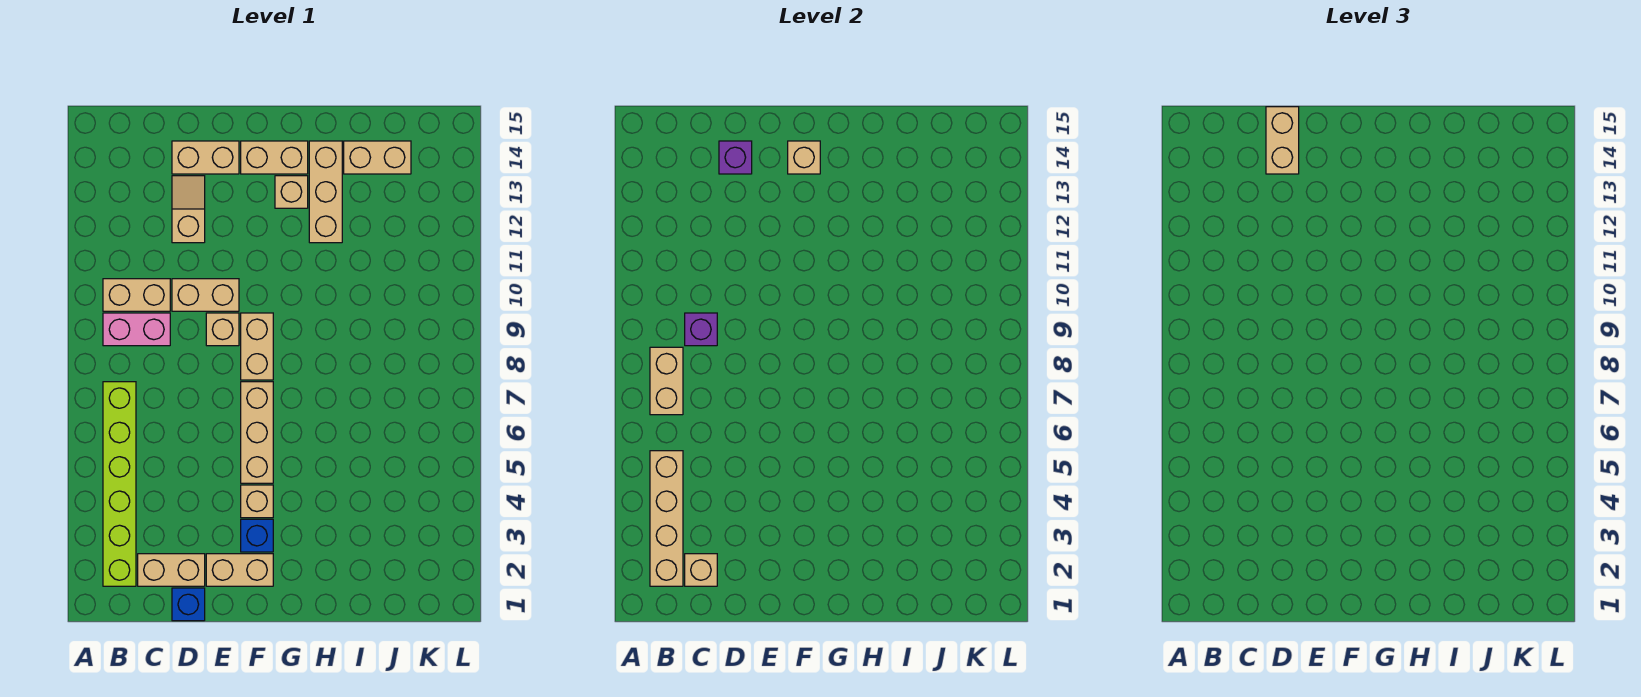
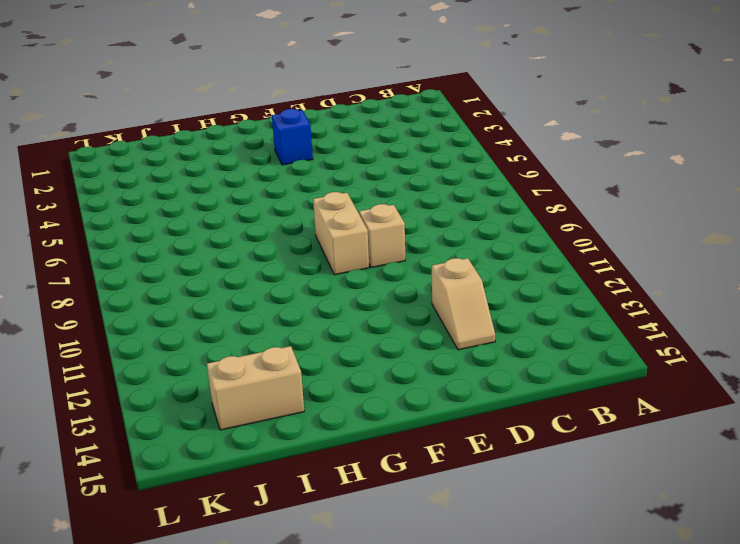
none -> lime 1x6 brick [103,382,136,586]
none -> pink 1x2 brick [103,313,170,346]
none -> tan 1x2 brick [103,279,170,311]

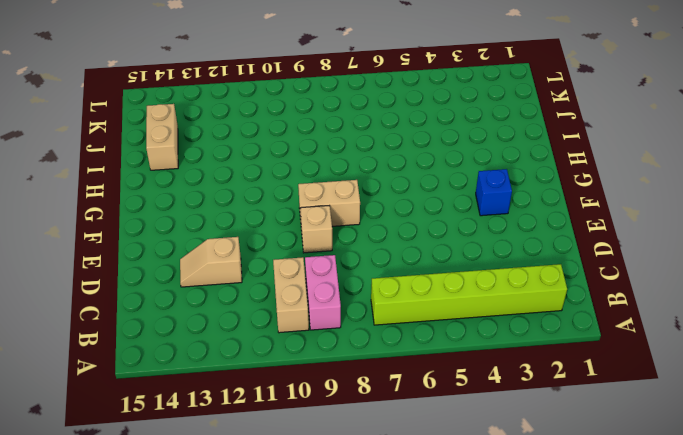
none -> tan 1x2 brick [138,554,205,586]
none -> blue 1x1 brick [172,588,205,621]
none -> tan 1x2 brick [172,279,239,311]

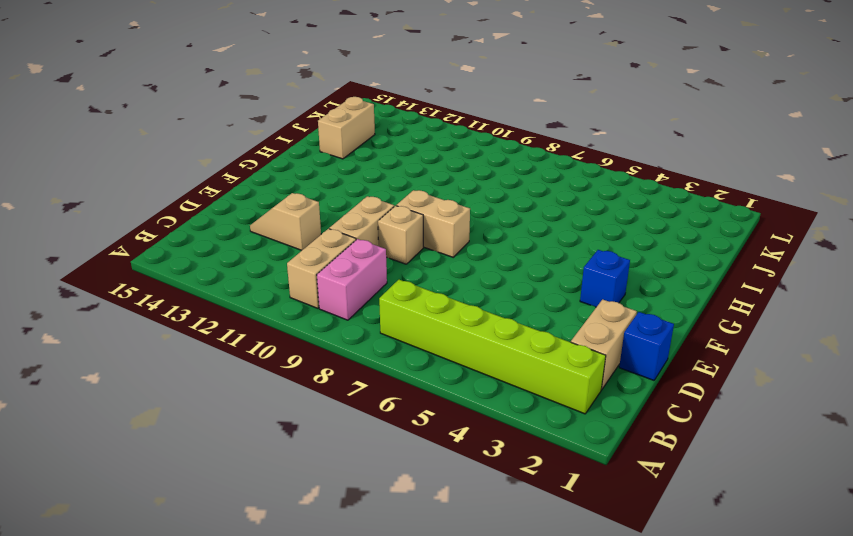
none -> tan 1x2 brick [172,141,239,174]
none -> tan 1x2 brick [206,554,273,586]
none -> tan 1x1 brick [241,485,273,518]

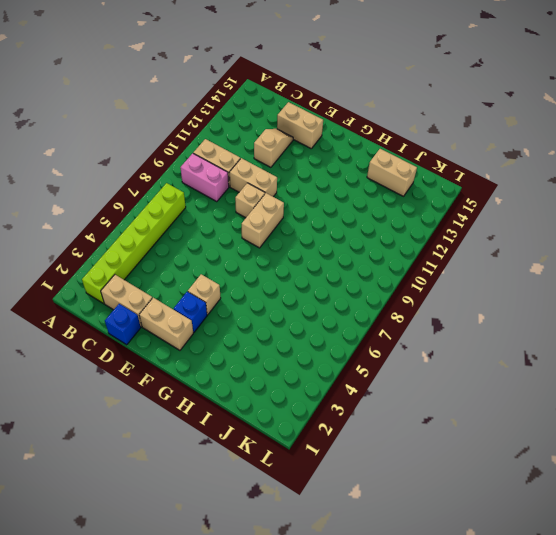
none -> tan 1x3 brick [241,382,273,483]
none -> tan 1x2 brick [241,141,308,174]
none -> tan 1x1 brick [275,176,308,208]

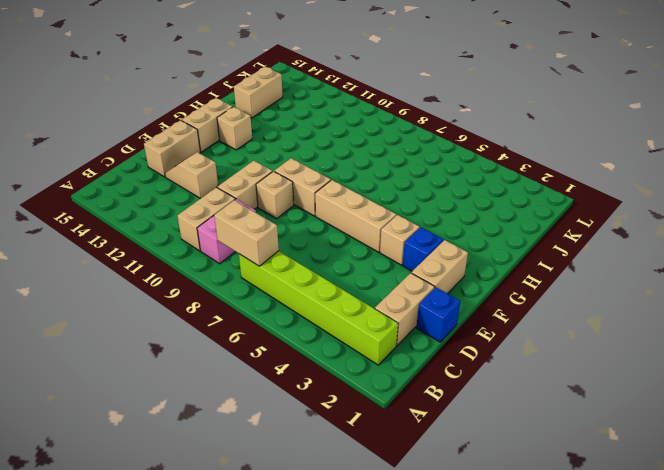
none -> tan 1x3 brick [309,141,342,243]
none -> tan 1x4 brick [650,451,683,586]
none -> tan 1x1 brick [685,554,717,586]

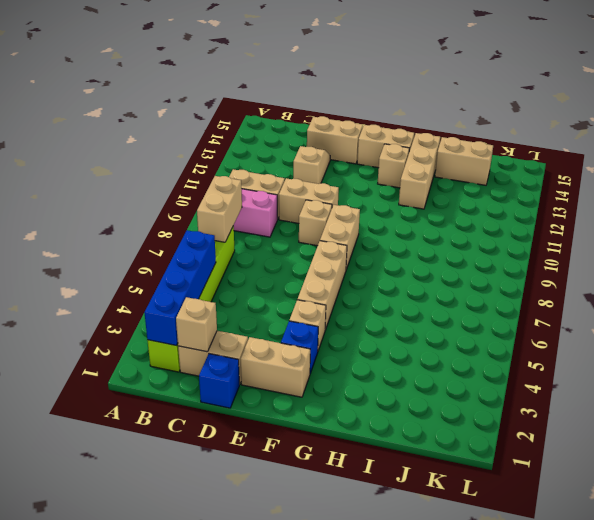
blue 1x4 brick [144,230,216,346] -> tan 1x4 brick [650,451,683,586]
none -> purple 1x1 brick [685,313,717,346]
none -> purple 1x1 brick [719,141,752,174]
none -> tan 1x1 brick [788,141,820,174]

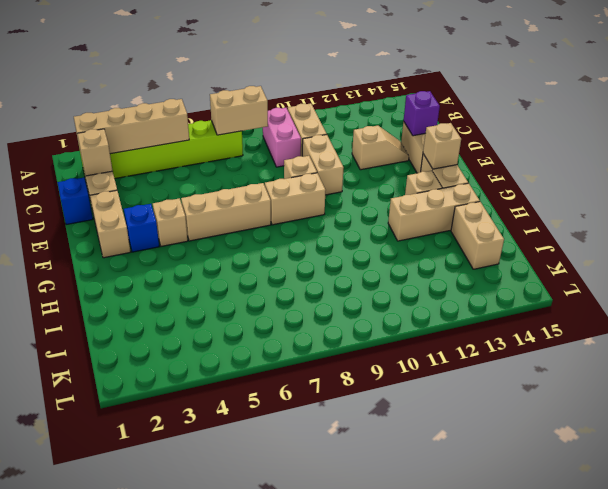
none -> purple 1x1 brick [685,313,717,346]
none -> tan 1x2 brick [1266,107,1299,174]

